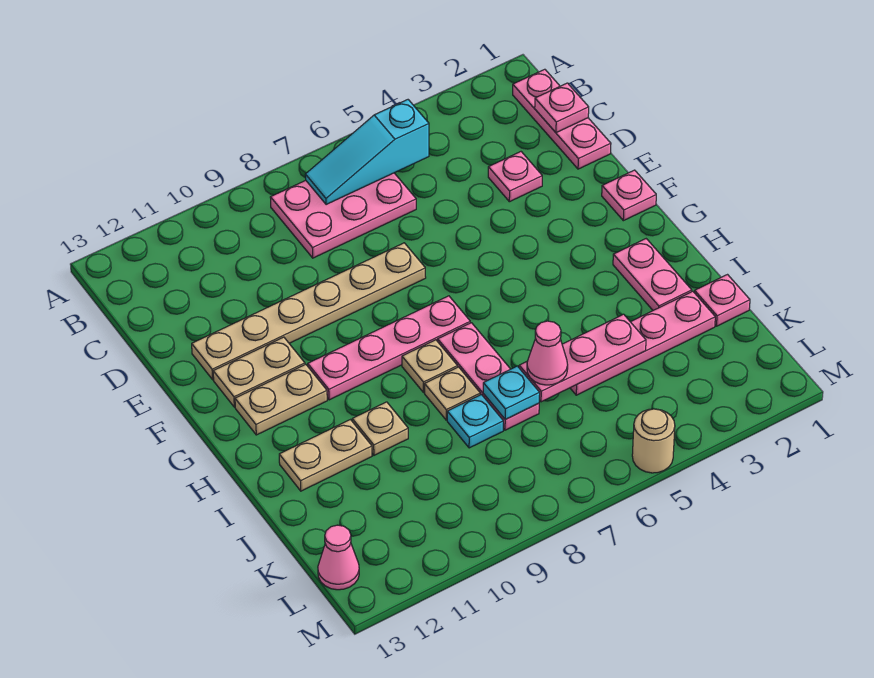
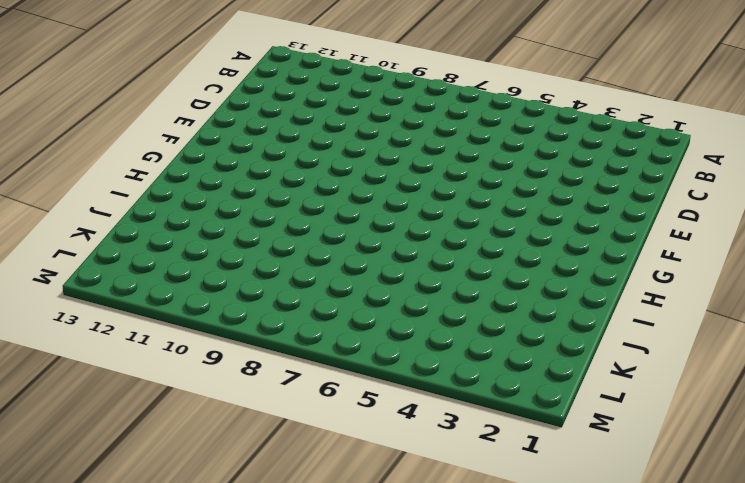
none -> pink 1x3 plate [513,69,611,169]
none -> pink 2x3 plate [270,173,416,258]
none -> pink 1x1 plate [488,152,542,202]

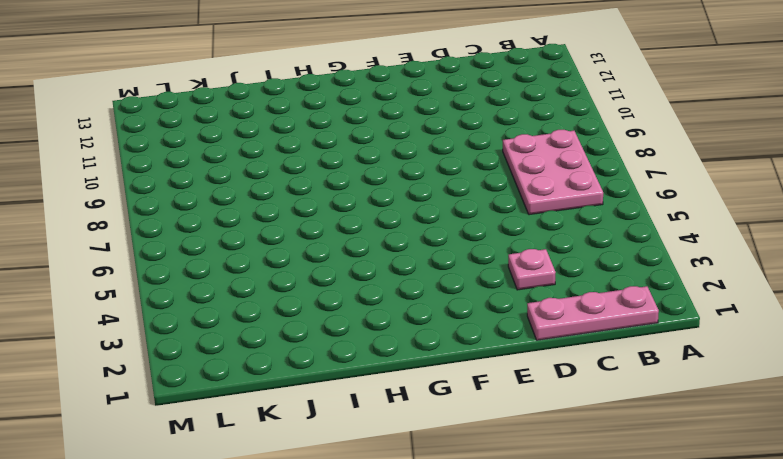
none -> tan 1x6 plate [192,243,426,380]
none -> pink 1x1 plate [602,170,656,221]
none -> tan 1x2 plate [213,337,305,407]

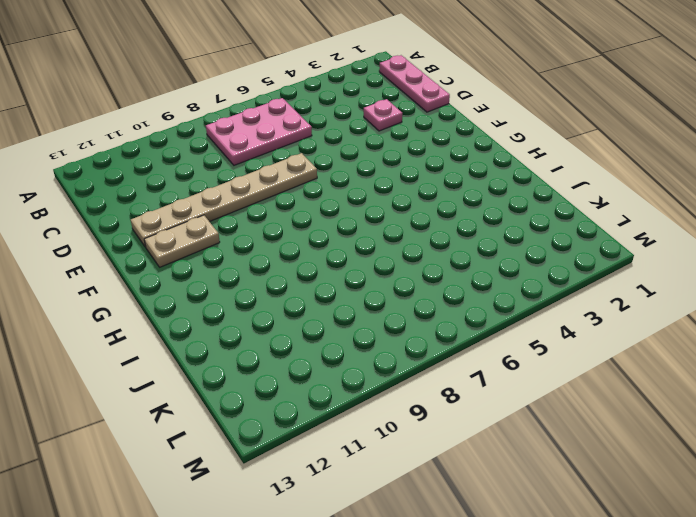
none -> pink 1x1 plate [602,170,656,221]
none -> pink 1x4 plate [308,296,470,400]
none -> tan 1x2 plate [235,364,327,435]

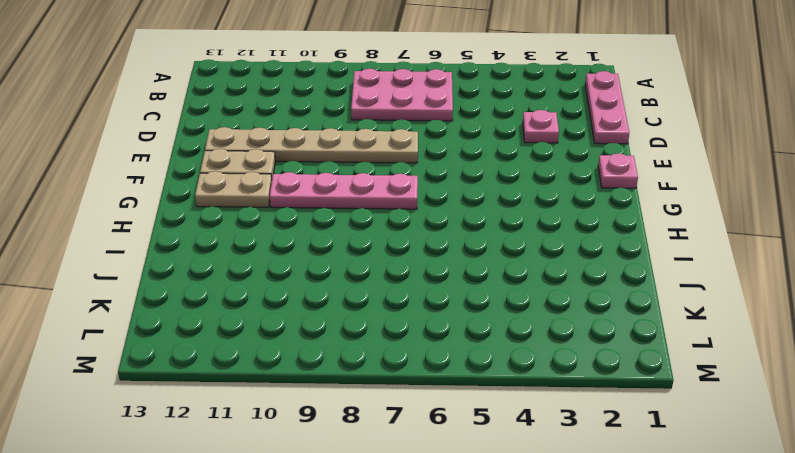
none -> pink 1x2 plate [613,239,692,310]
none -> pink 1x3 plate [438,323,539,430]
none -> tan 1x1 plate [402,340,458,393]

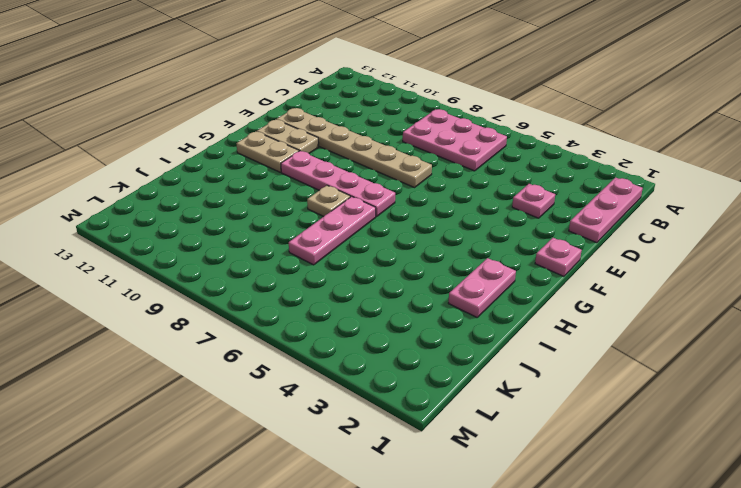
none -> tan 1x1 plate [425,367,480,420]
none -> tan 1x1 plate [352,402,408,455]
none -> tan 1x2 plate [279,420,372,491]

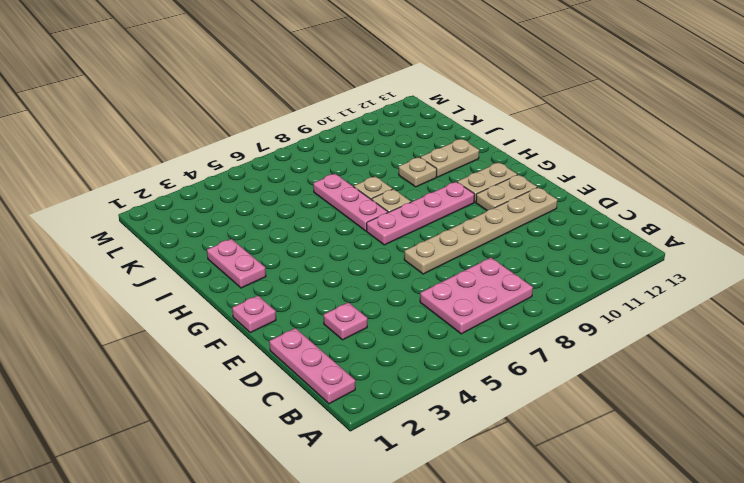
none -> pink 1x1 plate [694,275,750,326]
none -> pink 1x4 plate [570,291,715,395]
none -> cyan 1x1 plate [447,395,503,448]

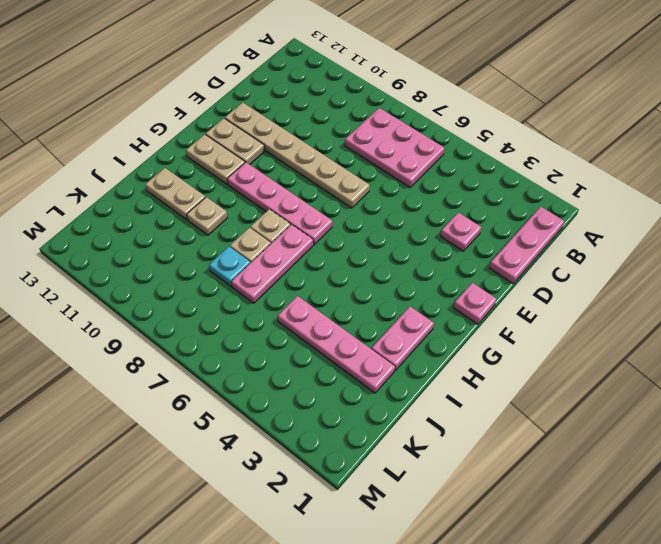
none -> pink 1x1 plate [694,275,750,326]
none -> pink 1x1 cone [318,525,359,590]
none -> tan 1x1 round brick [632,409,675,473]

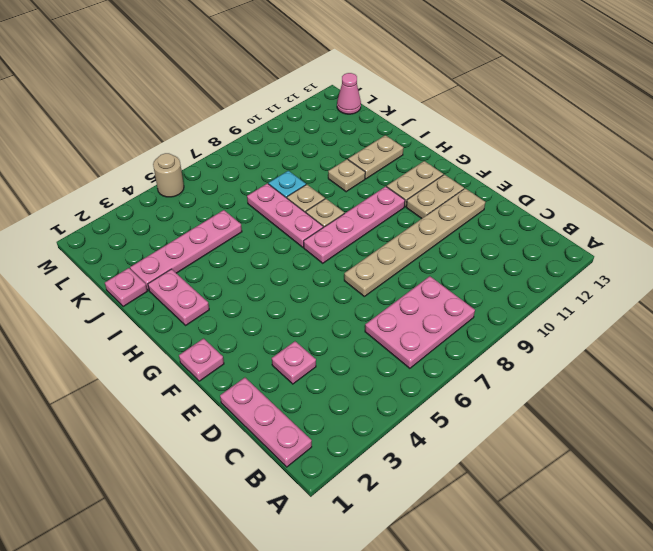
none -> cyan 1x3 slope [305,100,429,205]
none -> pink 1x1 plate [535,83,589,133]
none -> pink 1x3 plate [519,314,646,402]

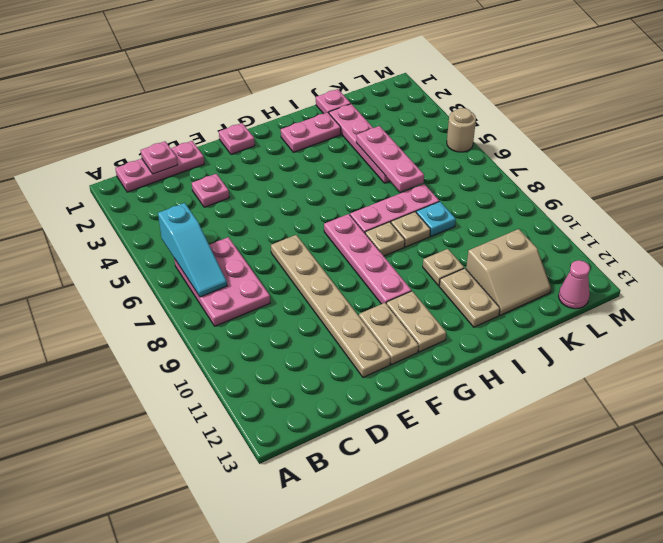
tan 2x2 slope [466,229,551,315] -> none
none -> cyan 1x1 plate [483,366,540,419]
none -> pink 1x1 cone [527,321,568,385]

